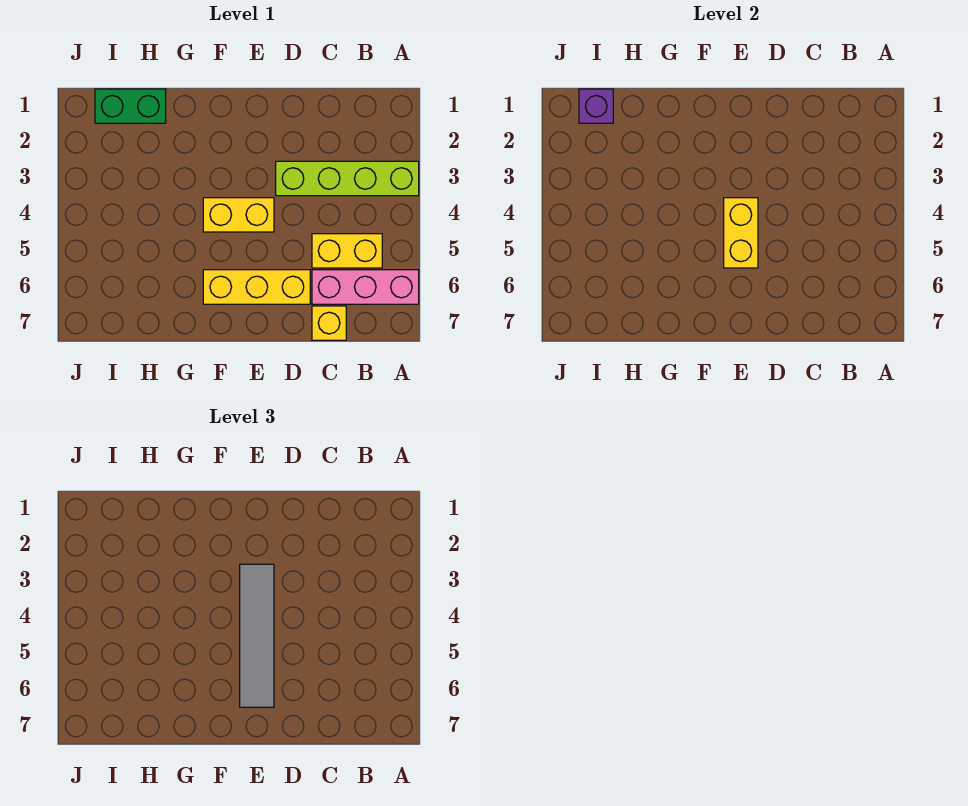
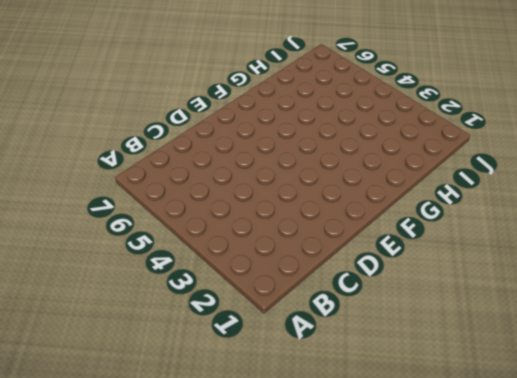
none -> lime 1x4 brick [276,161,419,196]
none -> pink 1x3 brick [312,270,419,304]

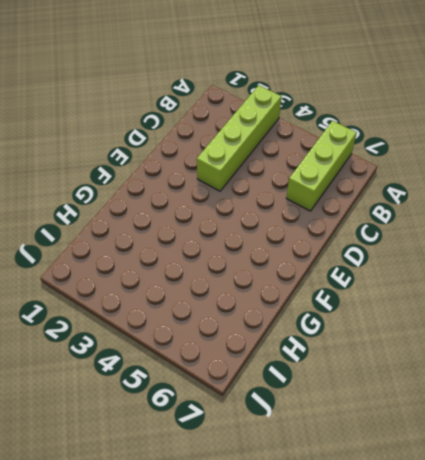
lime 1x3 brick [286,121,357,211] -> pink 1x3 brick [312,270,419,304]
none -> yellow 1x2 brick [312,234,382,268]
none -> yellow 1x1 brick [312,306,346,340]

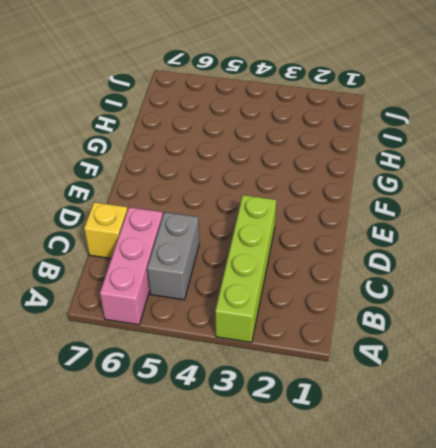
grey 1x2 brick [147,212,199,300] -> yellow 1x2 brick [312,234,382,268]
none -> yellow 1x3 brick [203,270,310,304]
none -> yellow 1x2 brick [203,198,274,232]

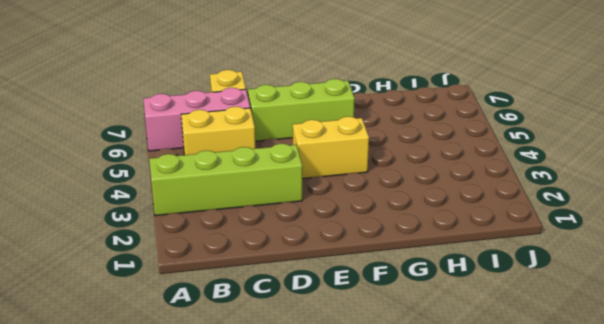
lime 1x3 brick [248,79,355,141] -> yellow 1x3 brick [203,270,310,304]
none -> green 1x2 brick [95,89,166,123]
none -> yellow 1x2 brick [724,198,758,268]

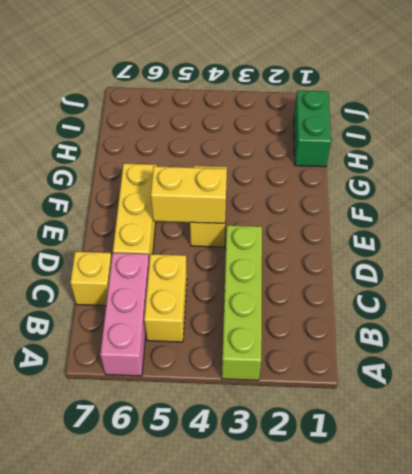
none -> purple 1x1 brick [579,89,613,123]
none -> grey 1x4 tile [240,564,274,707]

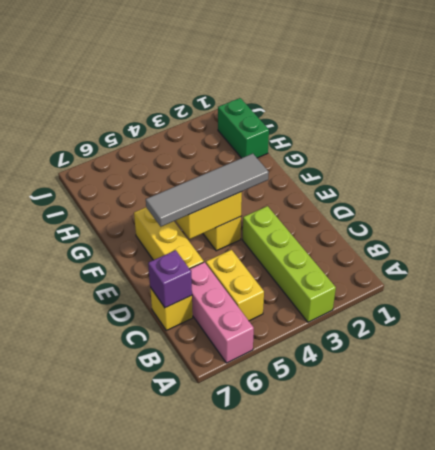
purple 1x1 brick [148,250,192,308] -> purple 1x1 brick moved to [579,89,613,123]

